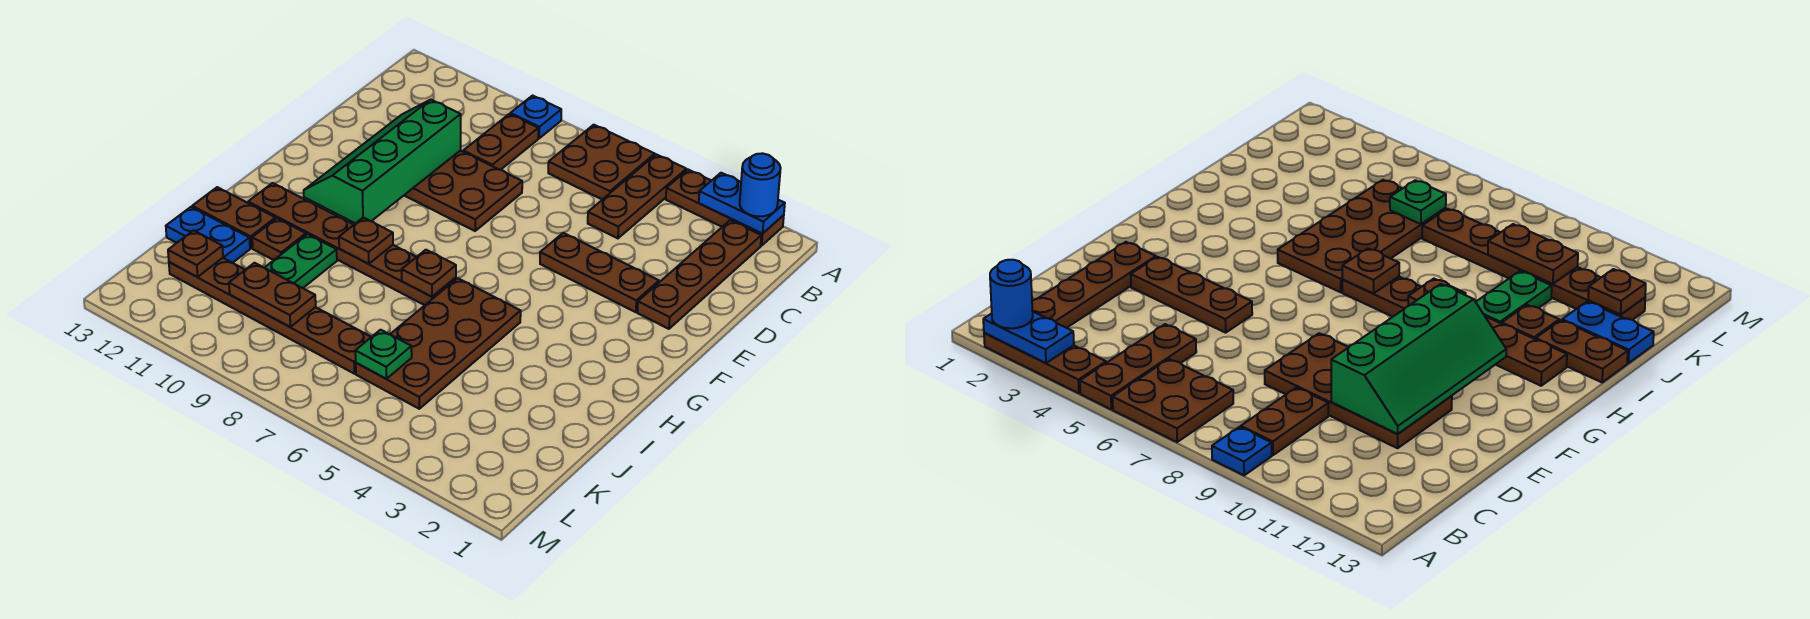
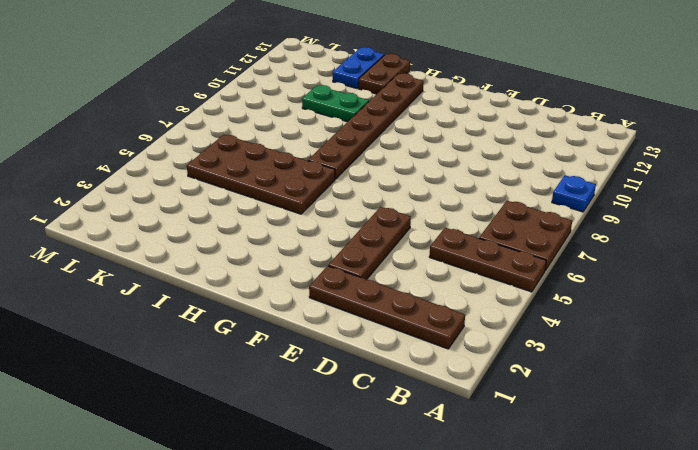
none -> brown 1x3 plate [666,170,784,246]
none -> brown 1x2 plate [463,114,538,170]
none -> brown 2x4 plate [404,151,522,231]

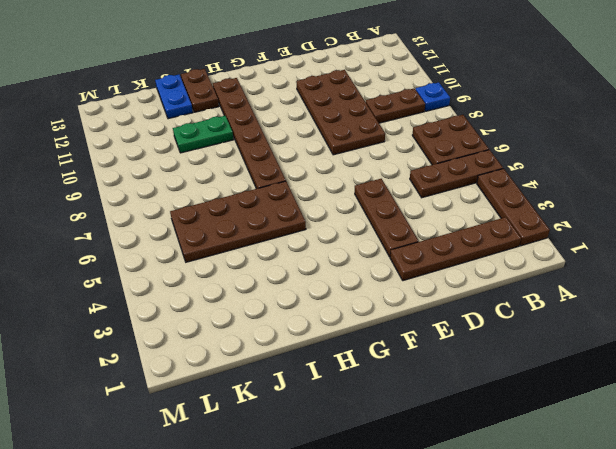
none -> brown 1x1 plate [252,218,306,260]
none -> brown 1x6 plate [169,258,371,374]
none -> blue 1x2 plate [699,173,785,234]

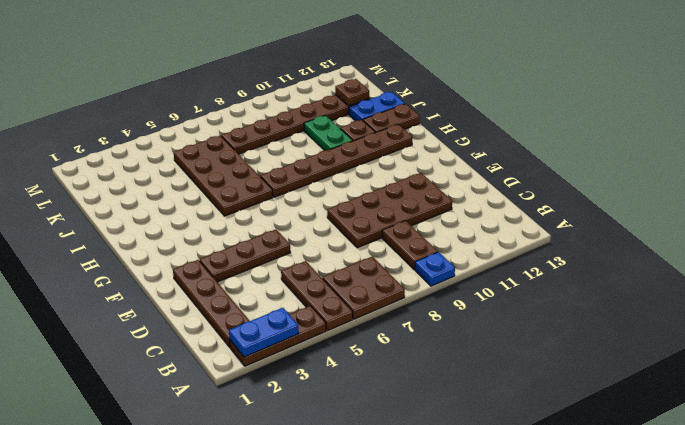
none -> green 2x4 slope [304,100,461,224]
none -> brown 1x1 plate [402,250,456,297]
none -> brown 1x1 plate [339,218,393,264]

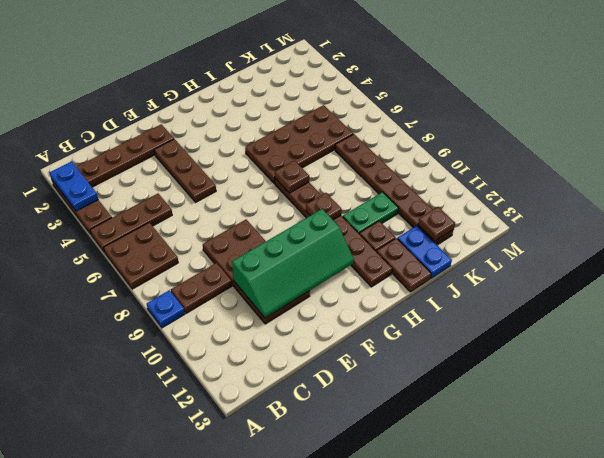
none -> green 1x1 plate [355,330,412,379]
none -> brown 1x2 plate [229,263,316,327]
none -> blue 1x1 round brick [740,153,781,217]

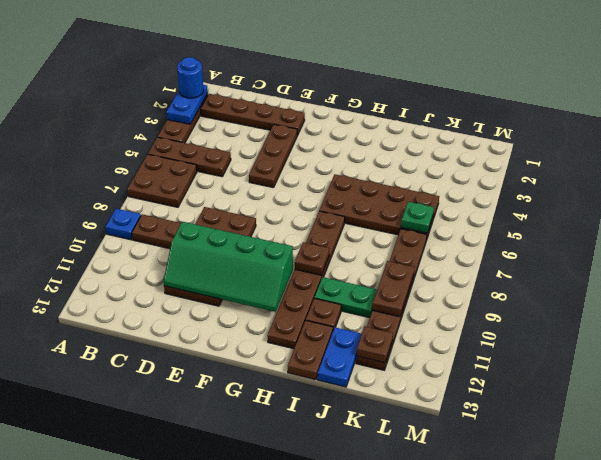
none -> brown 1x1 plate [402,250,456,297]

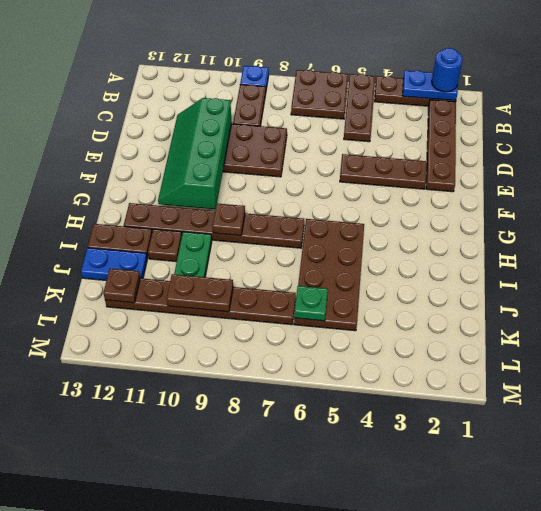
none -> brown 1x1 plate [402,250,456,297]

